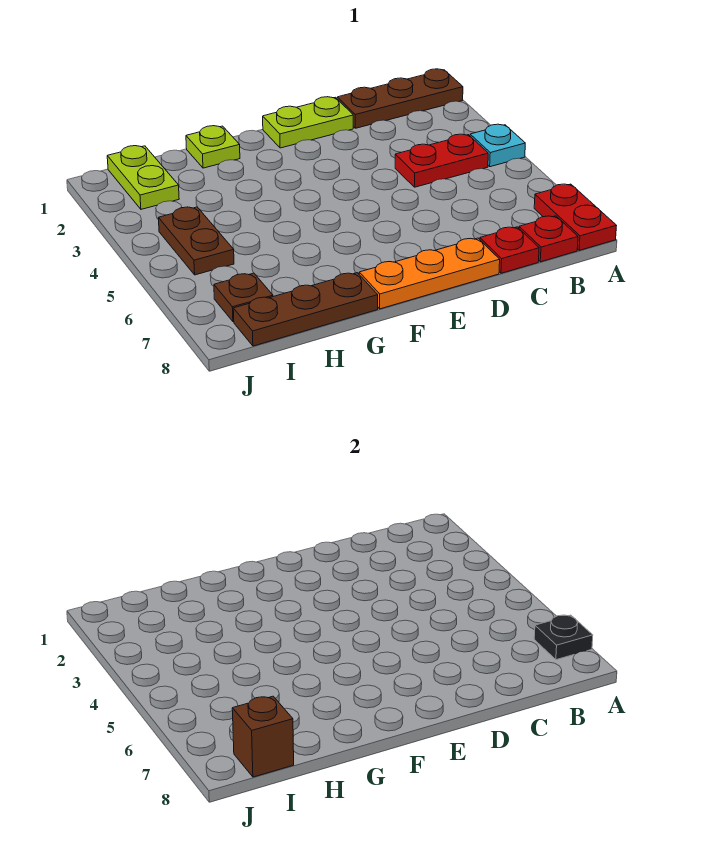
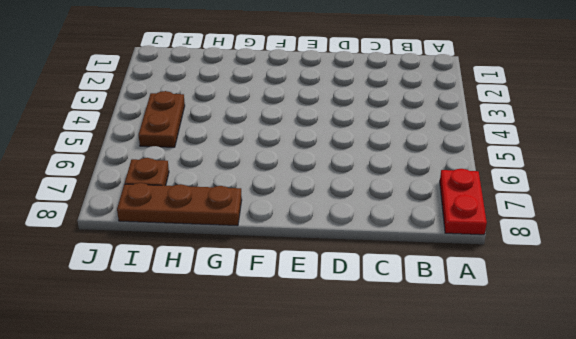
none -> brown 1x3 plate [337,69,463,128]
none -> cyan 1x1 plate [470,124,525,167]
none -> red 1x2 plate [395,134,488,187]

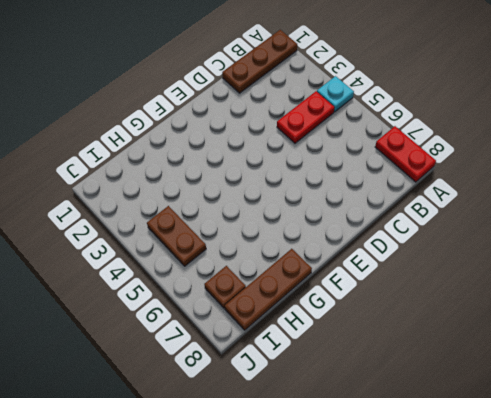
none -> red 1x1 plate [519,216,578,262]
none -> red 1x1 plate [480,227,539,273]
none -> lime 1x2 plate [263,97,353,148]

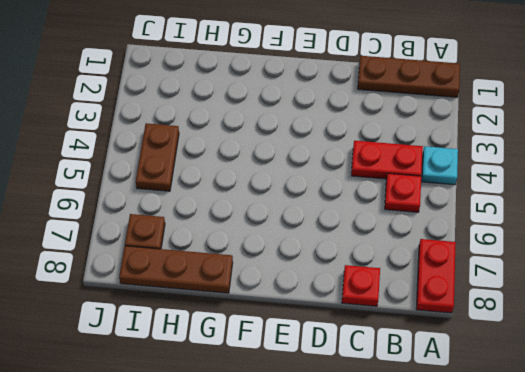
red 1x1 plate [385,173,421,212] -> red 1x1 plate moved to [519,216,578,262]
none -> lime 1x2 plate [263,97,353,148]
none -> orange 1x3 plate [359,238,500,309]
none -> lime 1x1 plate [186,126,240,168]

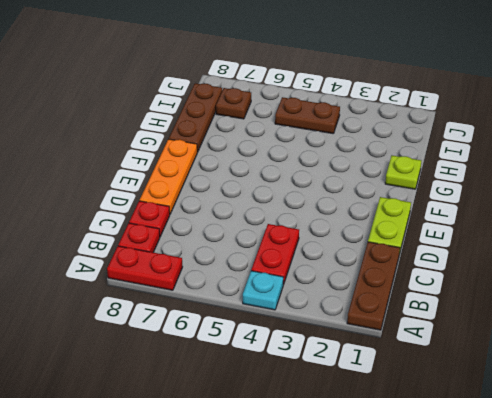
none -> lime 1x2 plate [107,146,179,209]
none -> black 1x1 plate [534,615,593,660]
none -> brown 1x1 brick [232,696,294,777]

